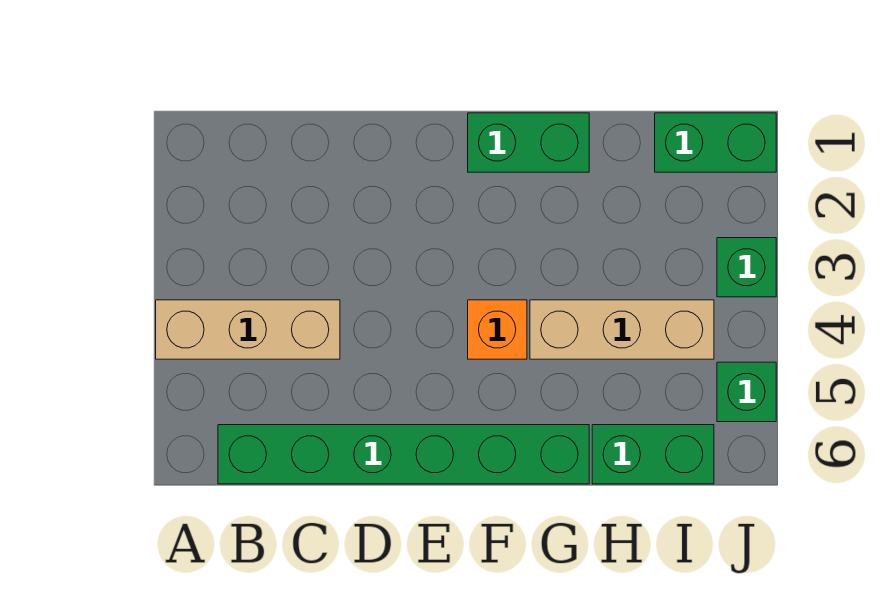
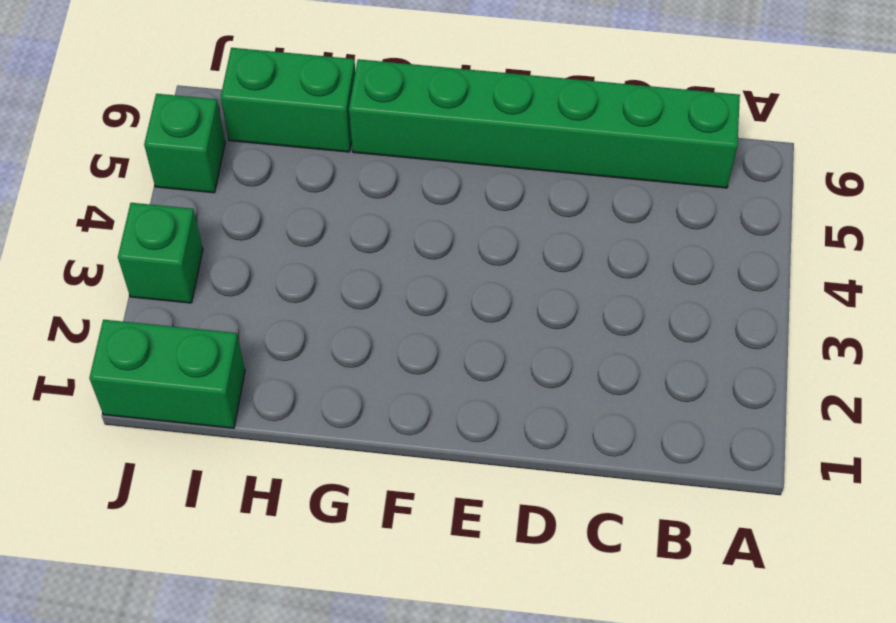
none -> tan 1x3 brick [156,300,340,359]
none -> green 1x2 brick [468,113,589,172]

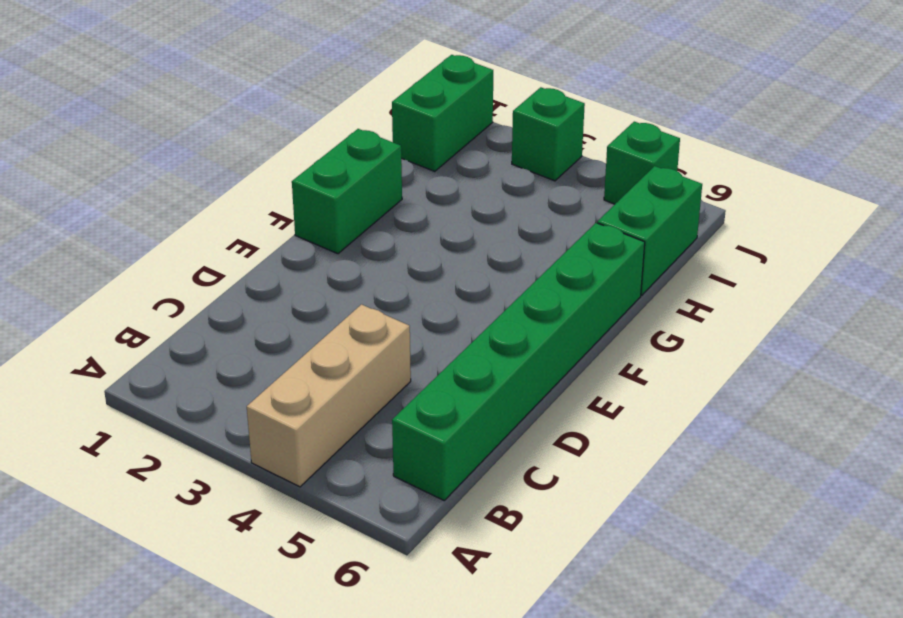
none -> orange 1x1 brick [468,300,527,359]
none -> tan 1x3 brick [530,300,714,359]

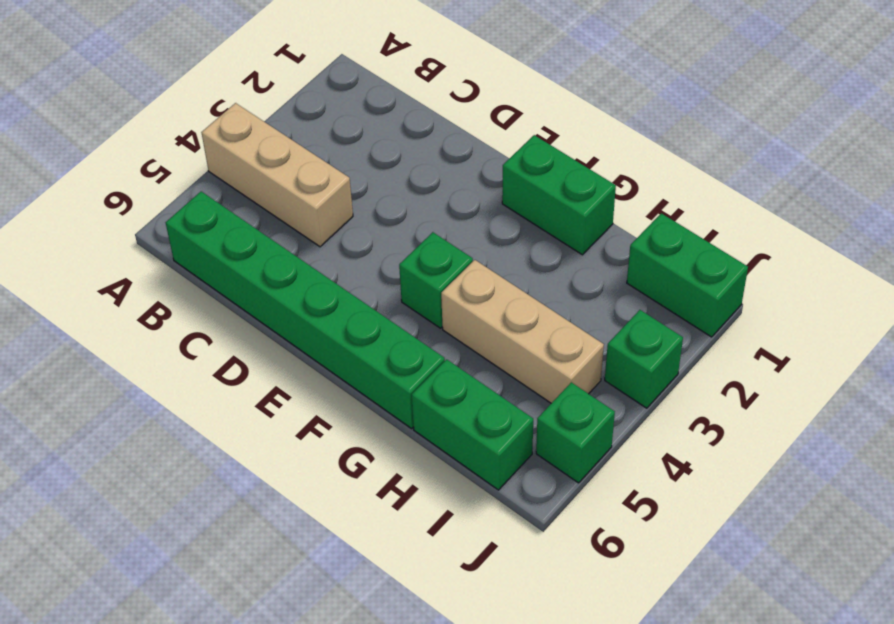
green 1x1 brick [399,232,473,328] -> orange 1x1 brick [468,300,527,359]

